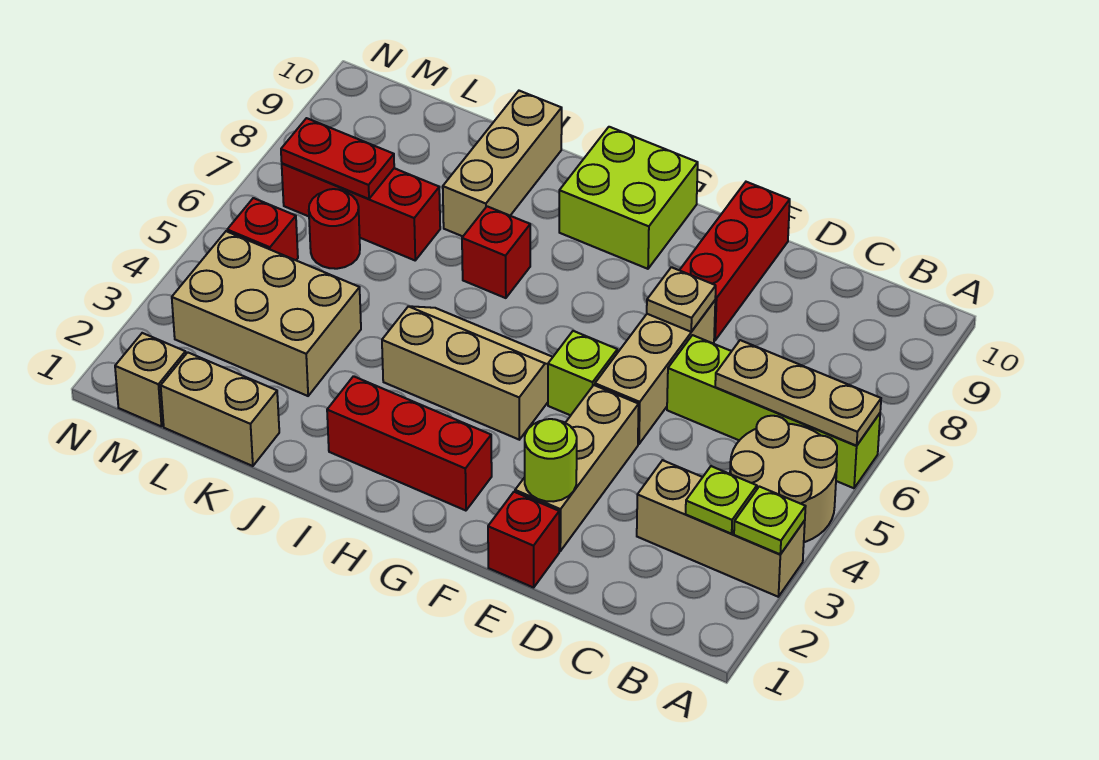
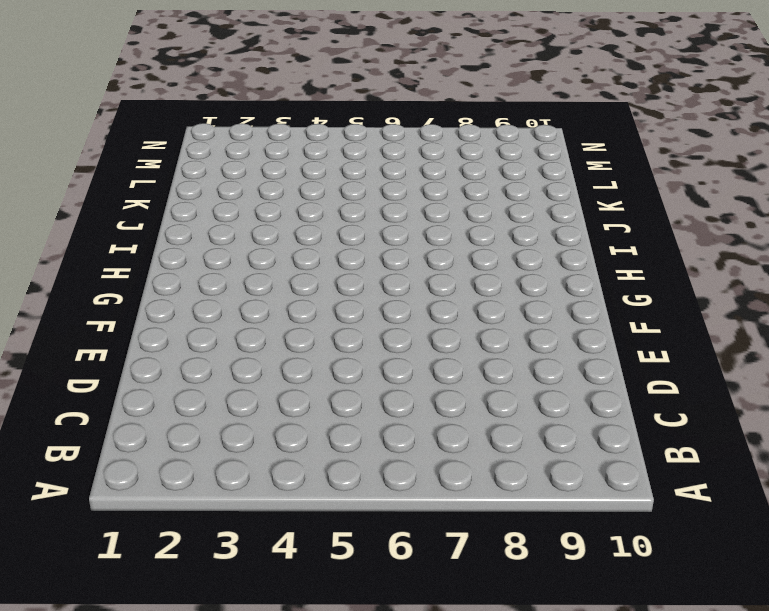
none -> tan 1x3 brick [637,460,805,597]
none -> tan 2x2 round brick [730,416,837,542]
none -> lime 1x4 brick [667,335,880,488]

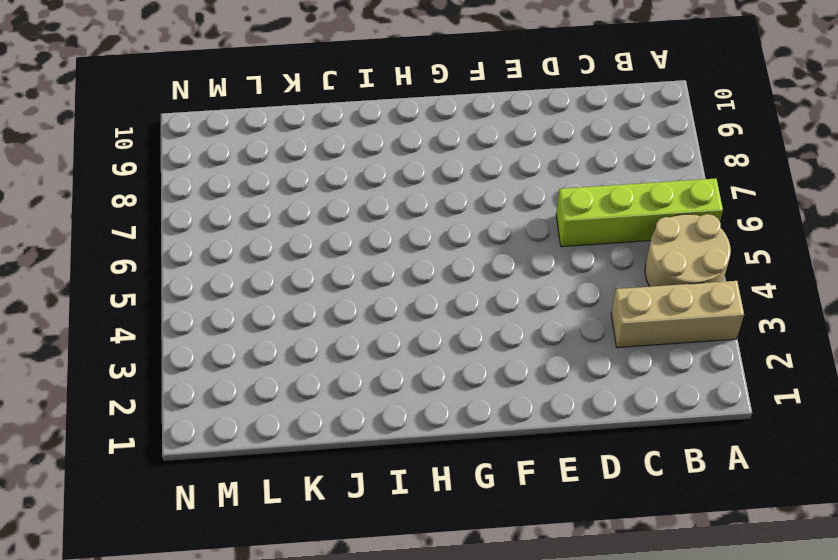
none -> red 1x1 brick [488,492,559,588]
none -> tan 1x3 brick [515,385,639,551]
none -> tan 1x3 brick [595,301,715,444]

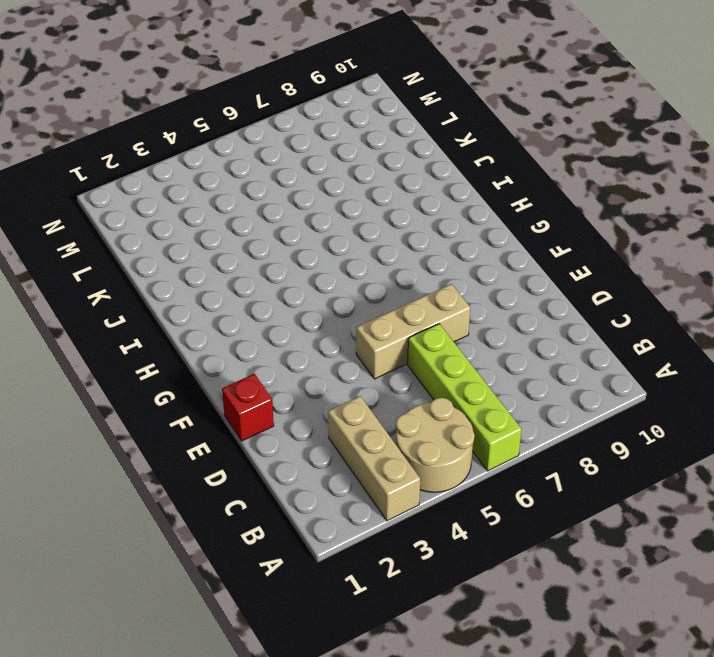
none -> tan 1x3 brick [515,385,639,551]
none -> red 1x3 brick [680,182,790,340]
none -> lime 1x1 brick [548,331,617,415]

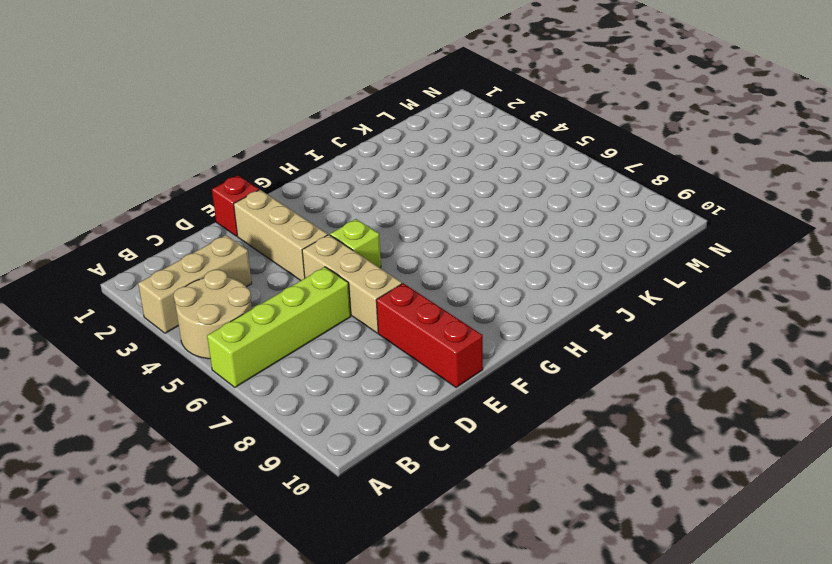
none -> red 1x3 brick [327,376,492,511]
none -> tan 2x3 slope [382,306,553,440]
none -> lime 2x2 brick [559,127,698,269]

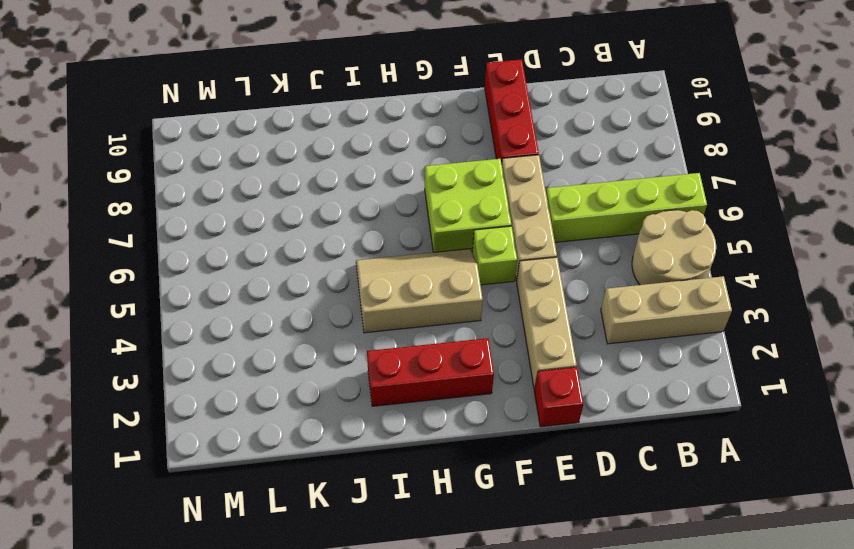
lime 2x2 brick [425,159,511,252] -> lime 2x2 brick moved to [559,127,698,269]
none -> red 1x1 brick [462,206,530,298]
none -> tan 1x3 brick [443,91,562,236]
none -> tan 1x2 brick [161,352,279,466]

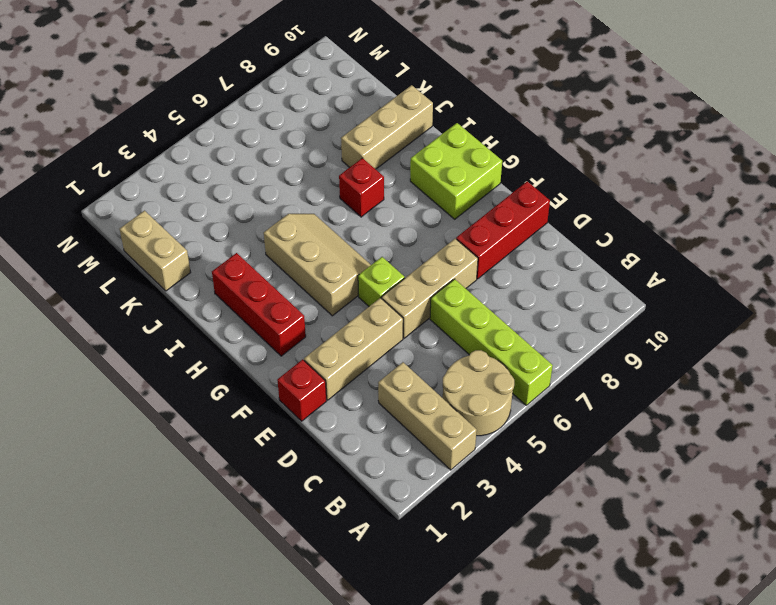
none -> tan 2x3 brick [172,231,361,396]
none -> red 1x3 brick [282,163,440,260]
none -> red 1x1 round brick [309,189,360,269]

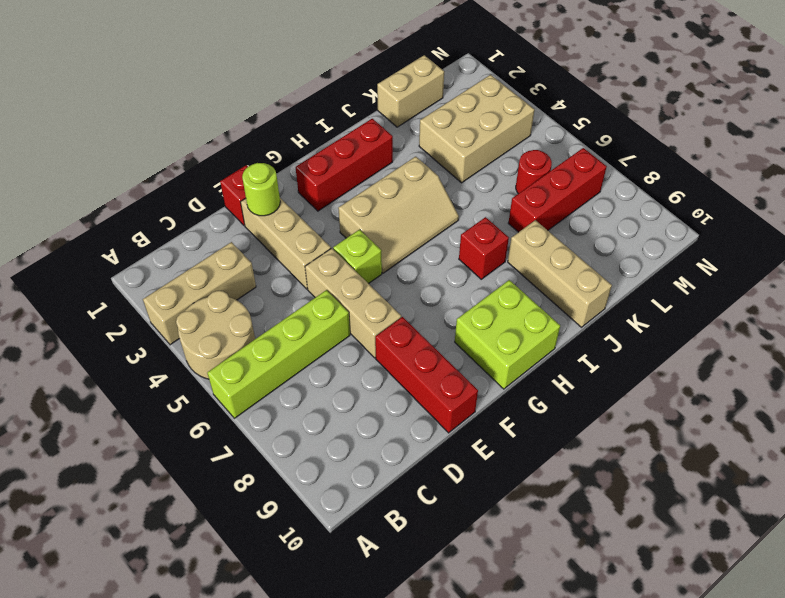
none -> tan 1x1 brick [115,333,186,427]
none -> red 1x1 brick [227,198,298,260]
none -> lime 1x1 plate [734,486,806,554]

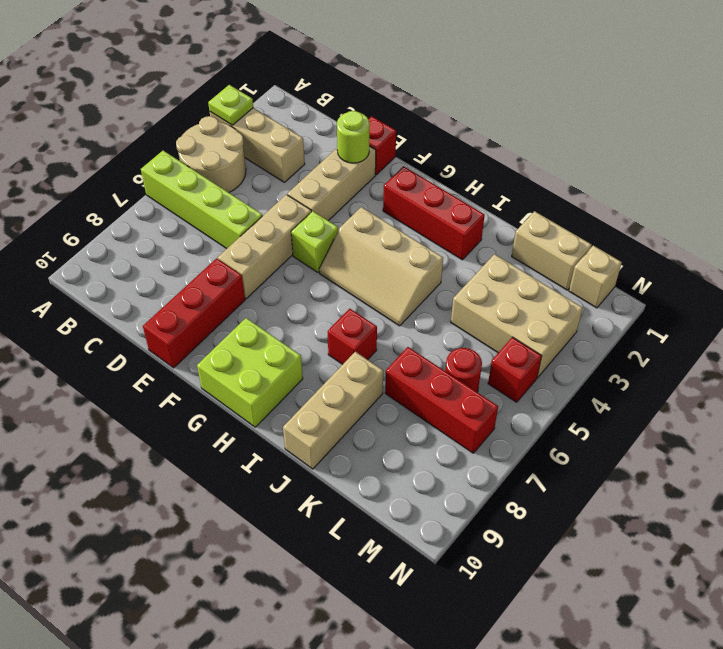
none -> tan 1x3 plate [715,340,881,446]
none -> lime 1x1 plate [686,466,757,534]
none -> tan 1x1 plate [647,267,716,332]

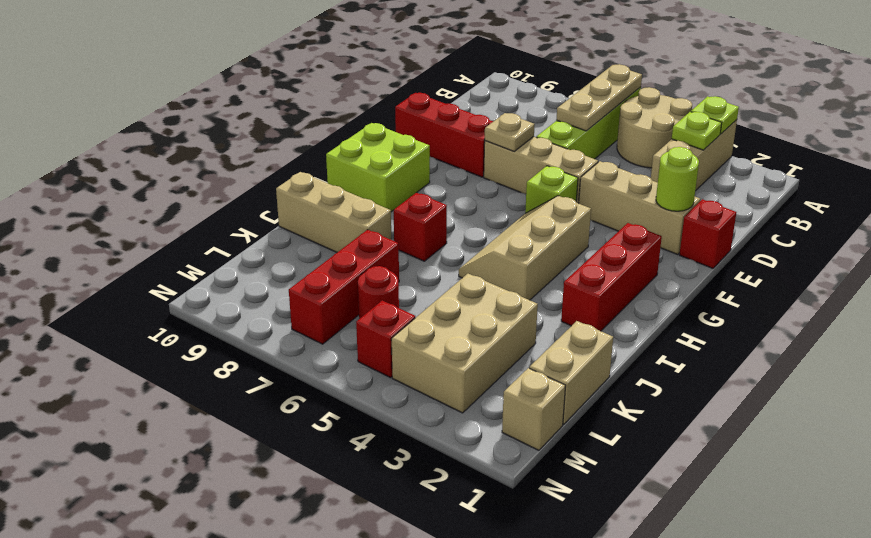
none -> red 1x2 plate [281,118,394,199]

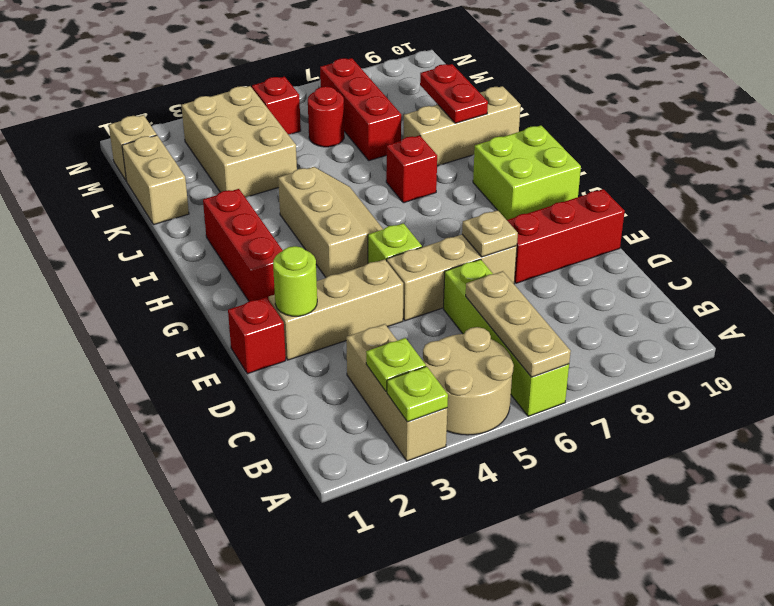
red 1x2 plate [420,64,488,123] -> red 1x2 plate moved to [281,118,394,199]

